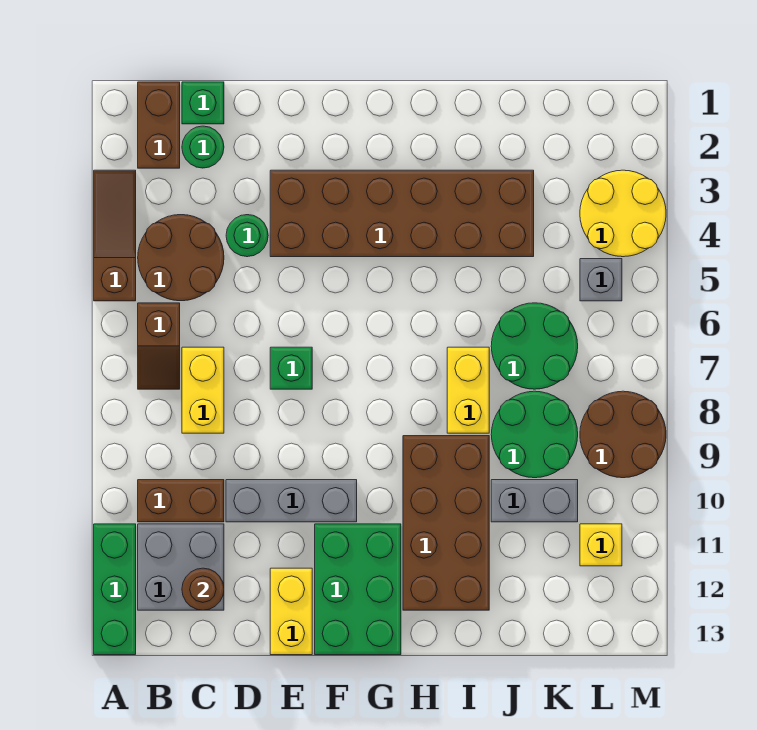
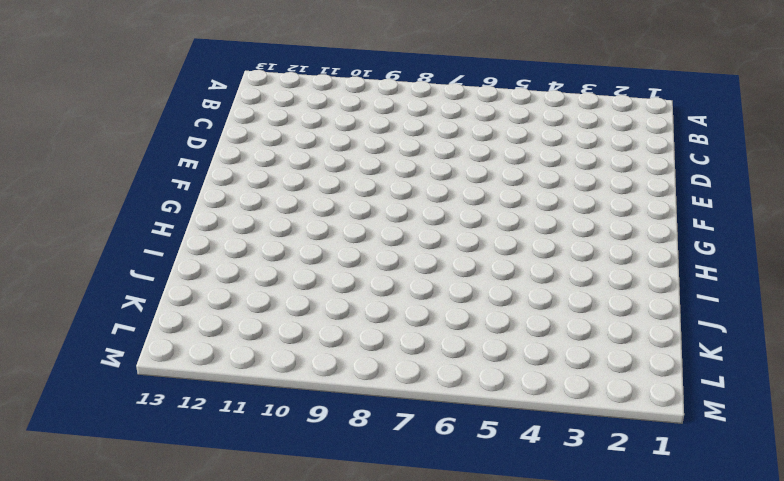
none -> brown 1x3 slope [94,170,136,301]
none -> green 1x3 brick [94,524,136,655]
none -> brown 1x2 brick [138,82,180,168]

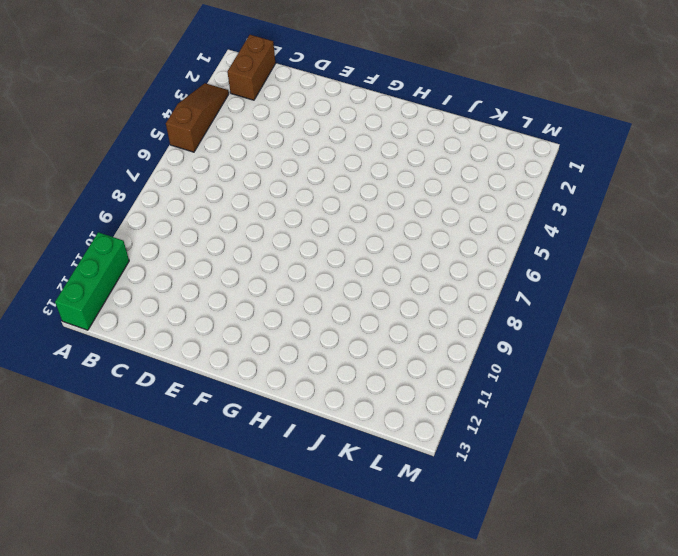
none -> brown 2x2 round brick [138,215,224,301]
none -> brown 1x2 slope [138,303,180,389]
none -> brown 1x2 brick [138,480,224,522]

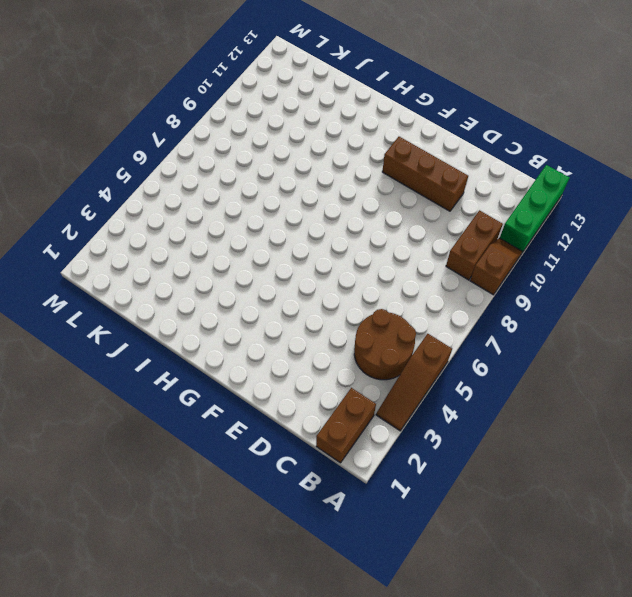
brown 1x2 slope [470,238,522,295] -> brown 1x2 slope moved to [138,303,180,389]
brown 1x2 brick [446,210,503,280] -> brown 1x2 brick turned to [138,480,224,522]
brown 1x3 brick [382,137,468,211] -> green 2x3 brick [315,524,401,655]
none -> grey 2x2 brick [138,524,224,610]
none -> green 1x1 brick [182,82,224,124]
none -> green 1x1 round brick [182,126,224,168]

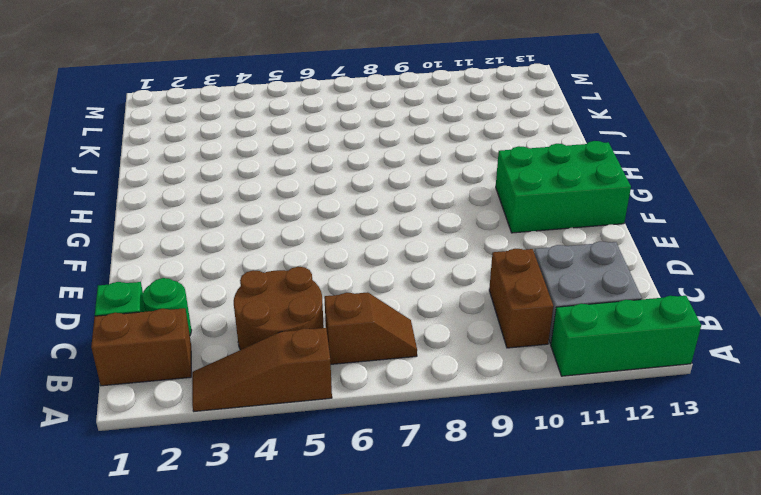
none -> yellow 1x2 brick [182,347,224,433]
none -> green 1x1 round brick [226,215,268,257]
none -> grey 1x3 brick [226,480,357,522]

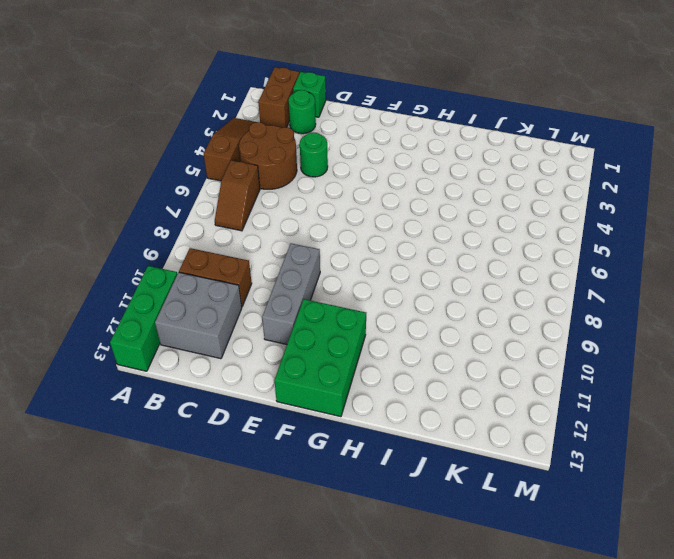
grey 1x3 brick [262,243,320,344] -> grey 1x3 brick turned to [226,480,357,522]
none -> yellow 1x2 brick [182,347,224,433]
none -> brown 2x6 brick [270,170,534,257]
none -> green 1x1 brick [270,347,312,389]

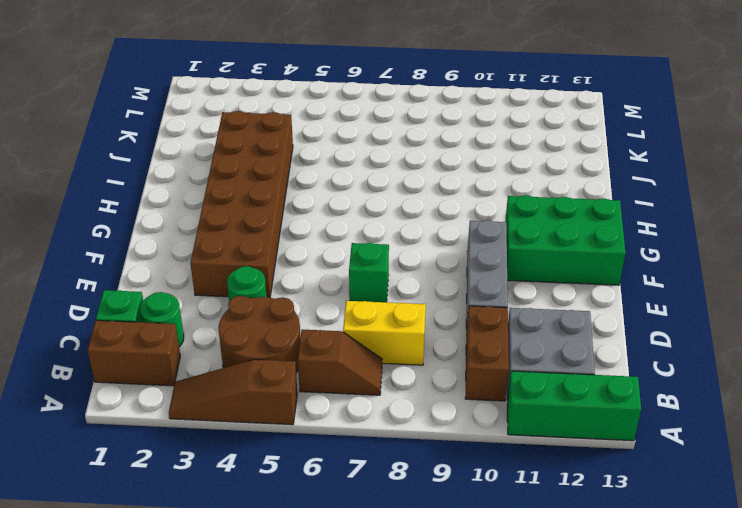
none -> yellow 1x2 brick [270,568,312,655]
none -> brown 2x4 brick [403,436,489,610]
none -> yellow 1x2 brick [447,347,489,433]

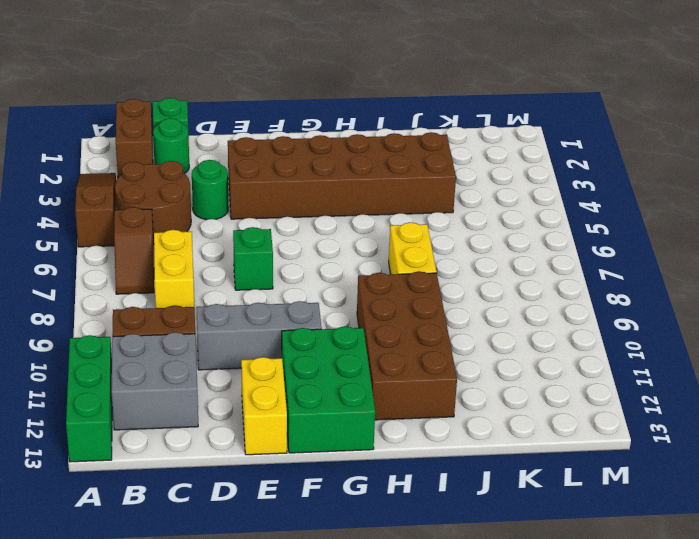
none -> green 2x2 round brick [491,303,578,389]
none -> green 2x2 round brick [491,391,578,478]
none -> grey 1x2 brick [491,480,578,522]

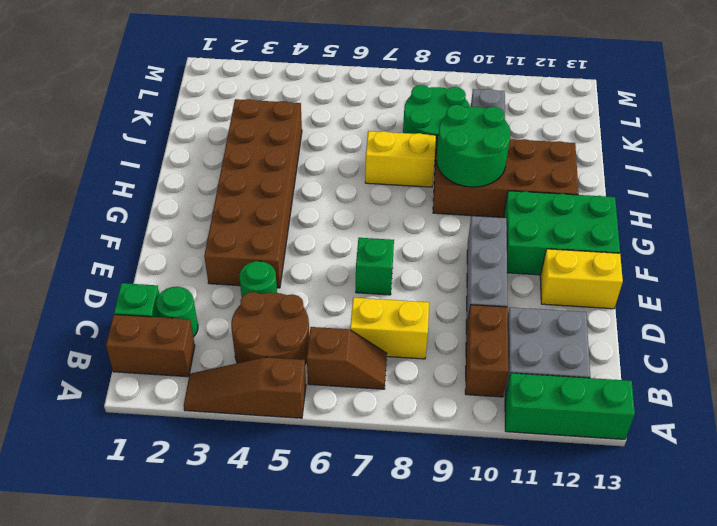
green 2x2 round brick [437,105,510,187] -> green 2x2 round brick moved to [491,303,578,389]
none -> yellow 2x2 round brick [580,170,666,257]
none -> grey 1x1 brick [580,259,622,301]
none -> brown 2x2 round brick [580,391,666,478]

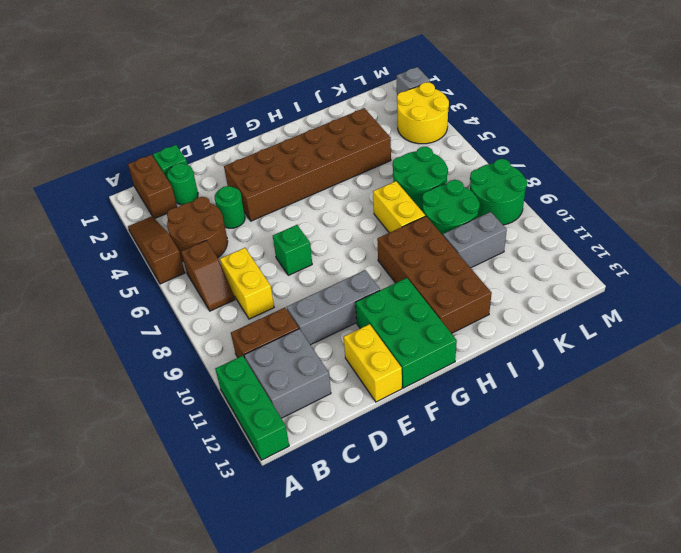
green 2x2 round brick [470,159,527,225] -> brown 2x2 round brick [580,391,666,478]
grey 1x1 brick [397,67,430,96] -> grey 1x1 brick moved to [580,259,622,301]
none -> yellow 1x1 brick [580,524,622,566]
none -> brown 1x1 round brick [182,568,224,610]

